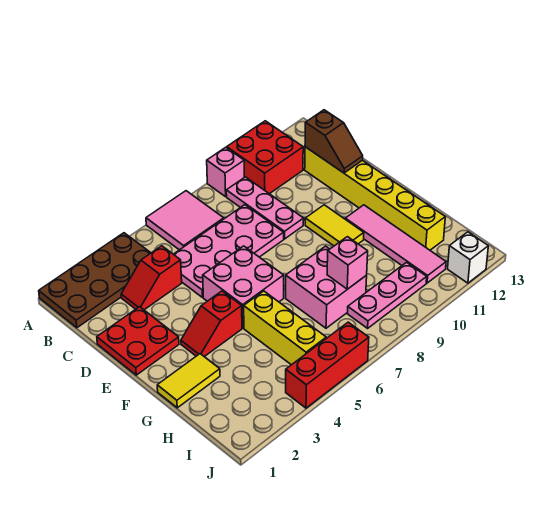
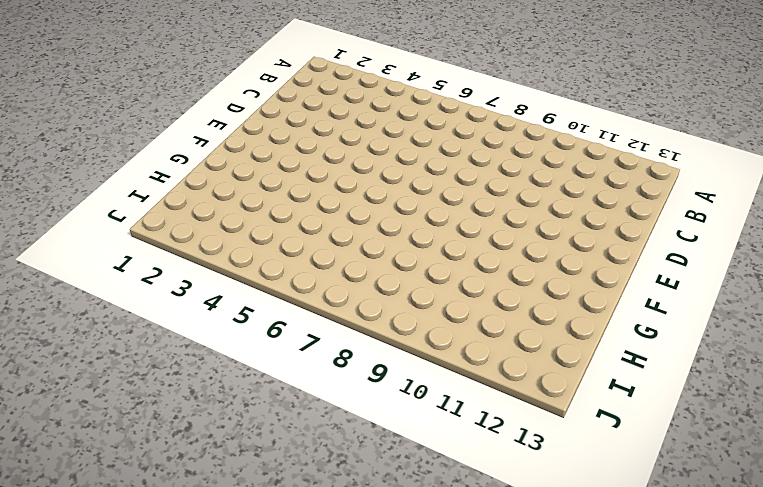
none -> brown 2x4 plate [39,233,150,328]
none -> pink 2x2 tile [146,191,224,250]
none -> pink 1x1 brick [207,147,244,197]

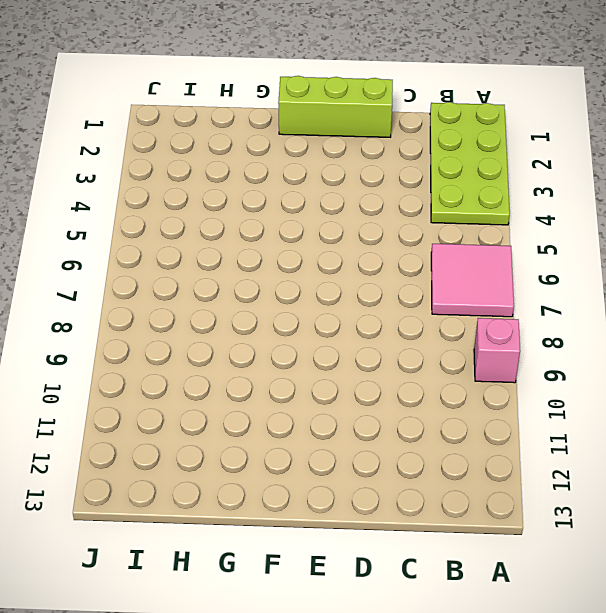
lime 2x4 plate [430,102,510,225] -> brown 2x4 plate [39,233,150,328]
lime 1x3 brick [278,76,393,137] -> red 2x2 plate [97,307,179,375]
none -> red 2x2 brick [227,121,303,194]
none -> pink 1x3 plate [226,177,304,239]
none -> red 1x2 slope [121,246,182,310]

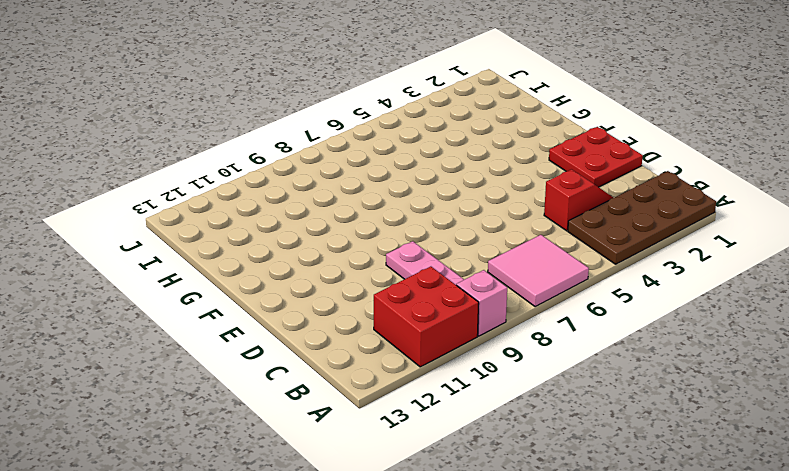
none -> pink 2x4 plate [174,205,284,297]
none -> yellow 1x6 brick [305,147,445,250]
none -> pink 2x2 brick [203,246,284,328]

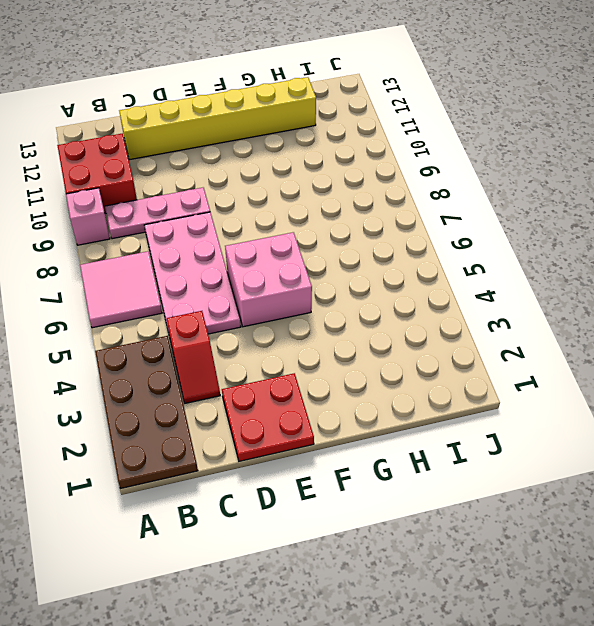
none -> yellow 1x2 tile [305,205,364,246]
none -> red 1x2 slope [181,291,242,357]
none -> pink 1x4 tile [345,205,446,283]

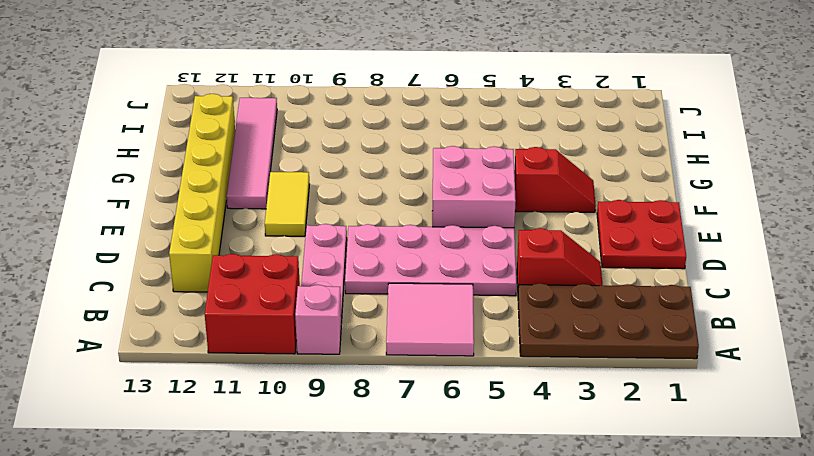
none -> yellow 1x2 tile [157,354,220,408]
none -> yellow 1x3 brick [244,291,326,365]
none -> pink 2x2 brick [286,246,367,328]

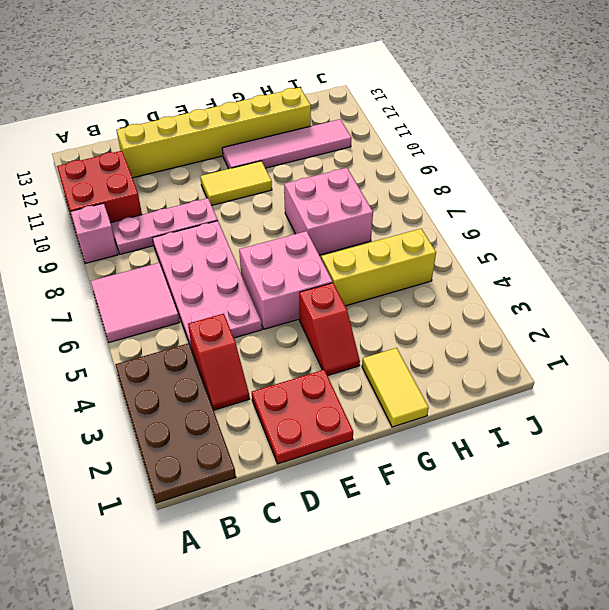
none -> pink 1x3 plate [347,262,427,328]
none -> red 1x3 brick [286,322,369,408]
none -> white 1x1 brick [448,232,488,283]

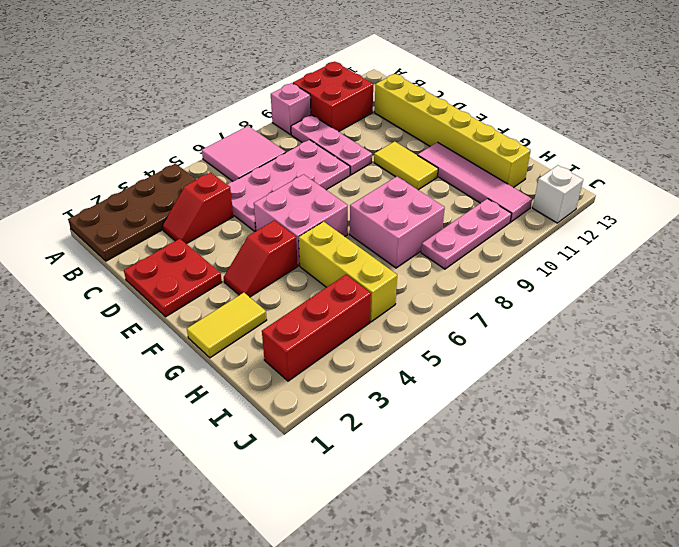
red 1x3 brick [262,275,371,381] -> red 1x3 brick moved to [286,322,369,408]
none -> brown 1x2 slope [305,110,363,173]
none -> pink 1x1 brick [327,237,368,289]

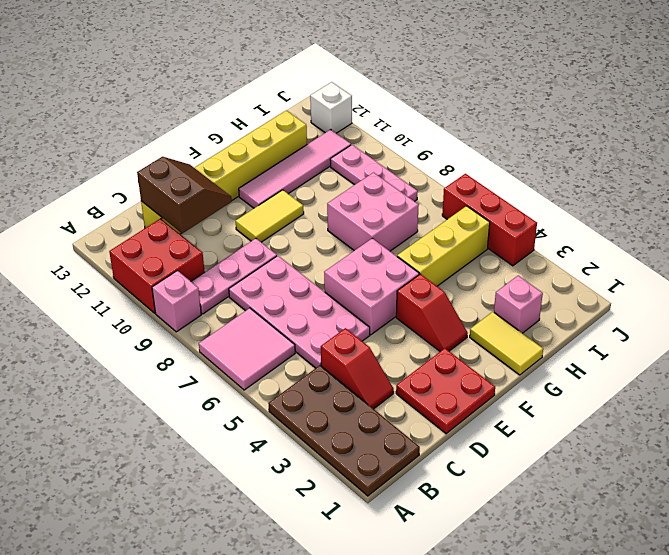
brown 2x2 slope [137,157,232,233] -> brown 1x2 slope [305,110,363,173]
pink 1x1 brick [494,276,543,333] -> pink 1x1 brick moved to [327,237,368,289]

